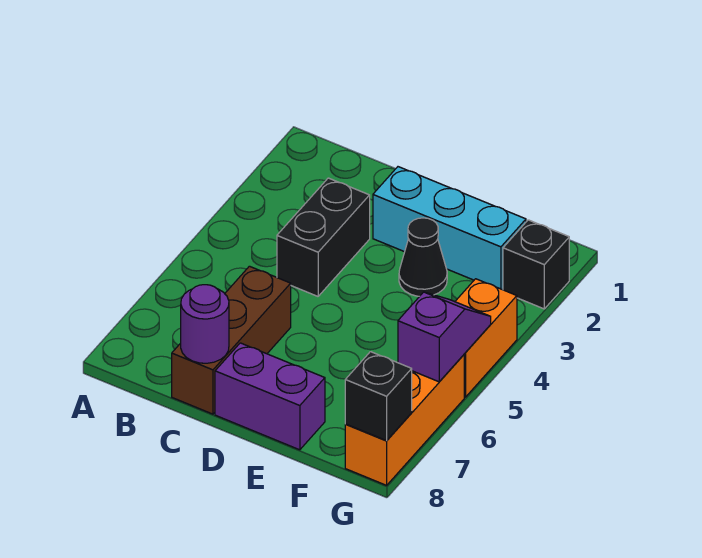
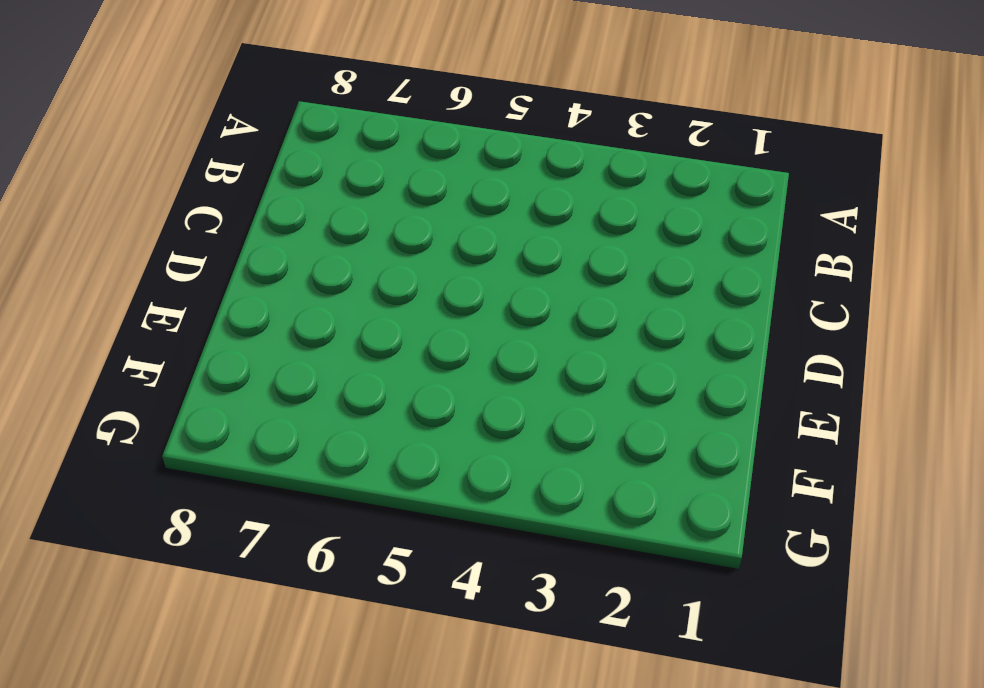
none -> black 1x2 brick [277,178,370,296]
none -> brown 1x3 brick [172,266,291,414]

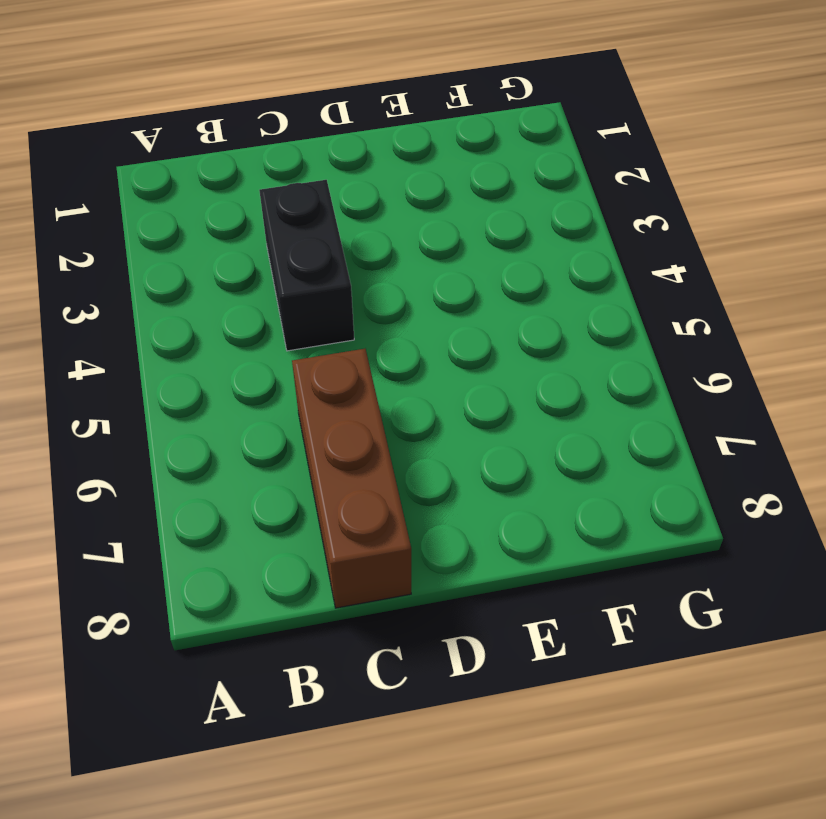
none -> cyan 1x3 brick [373,167,526,290]
none -> purple 1x2 brick [215,343,325,450]

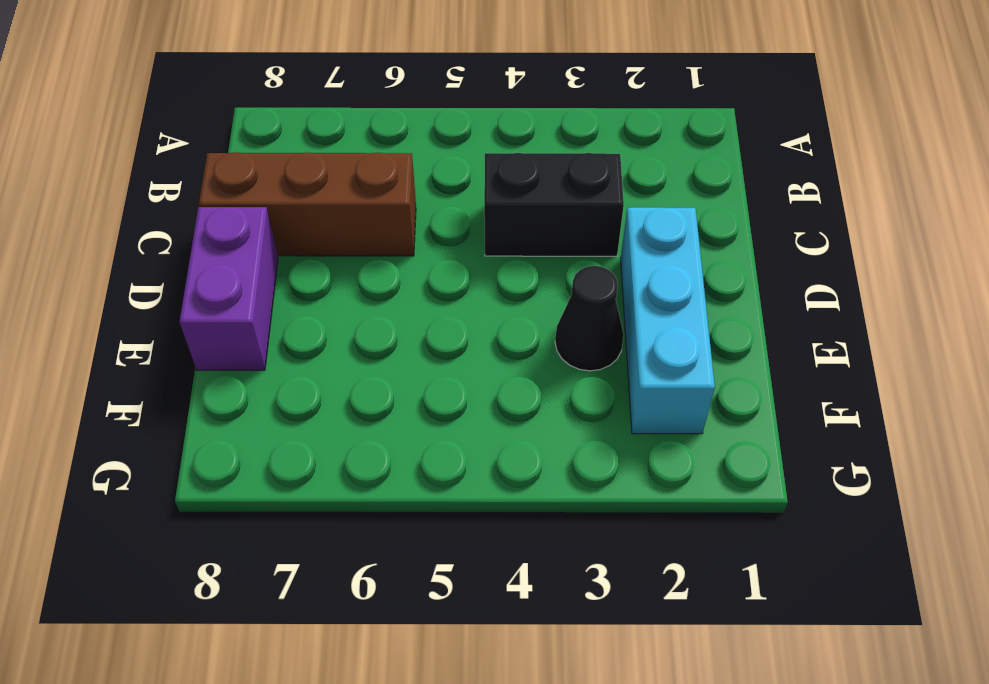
none -> black 1x1 brick [503,220,569,309]
none -> orange 1x2 brick [455,279,517,397]

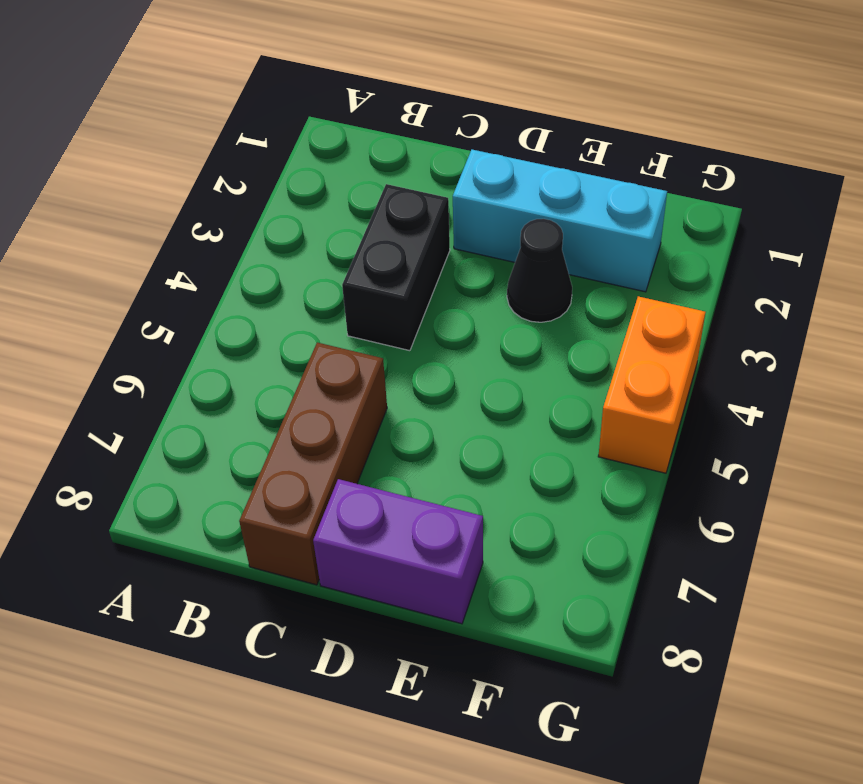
none -> black 1x1 brick [503,220,569,309]
none -> orange 1x3 brick [345,355,464,485]

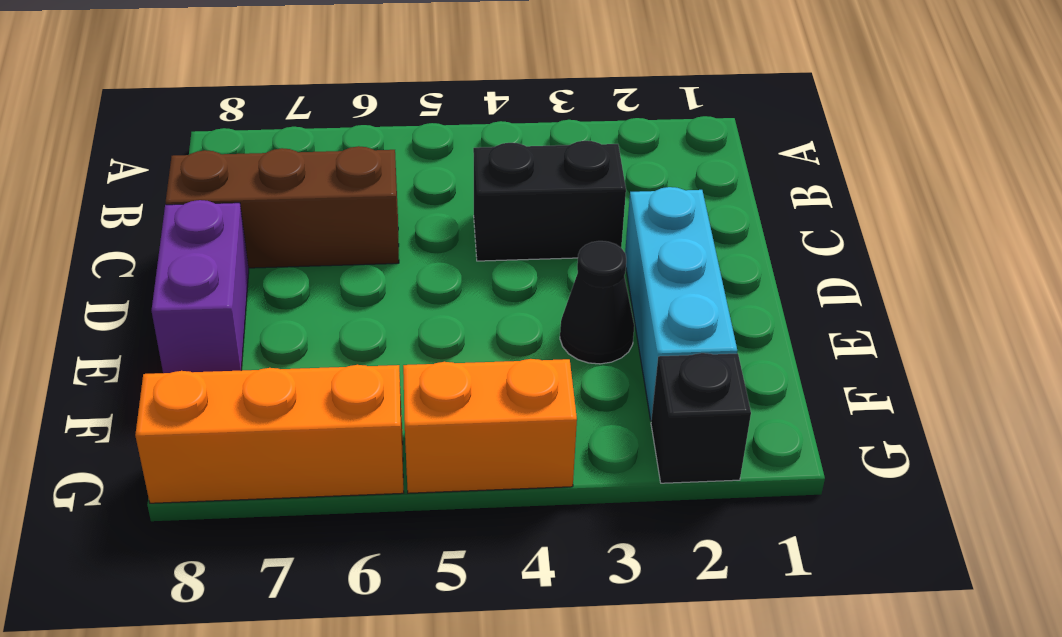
none -> purple 1x1 round brick [181,285,229,363]
none -> purple 1x2 slope [398,292,491,382]

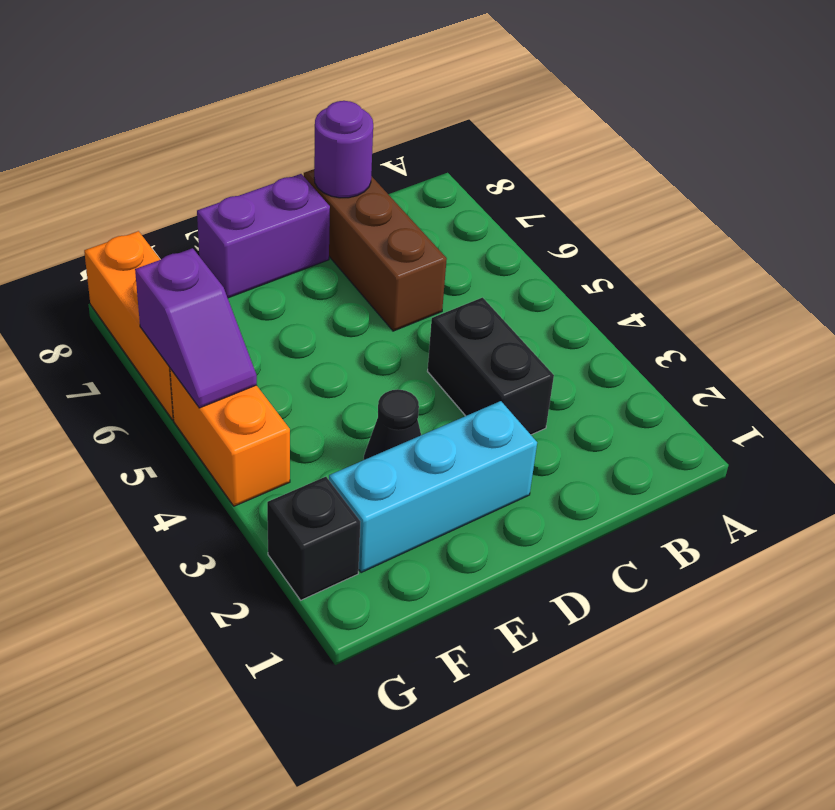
none -> black 1x1 brick [345,352,412,441]

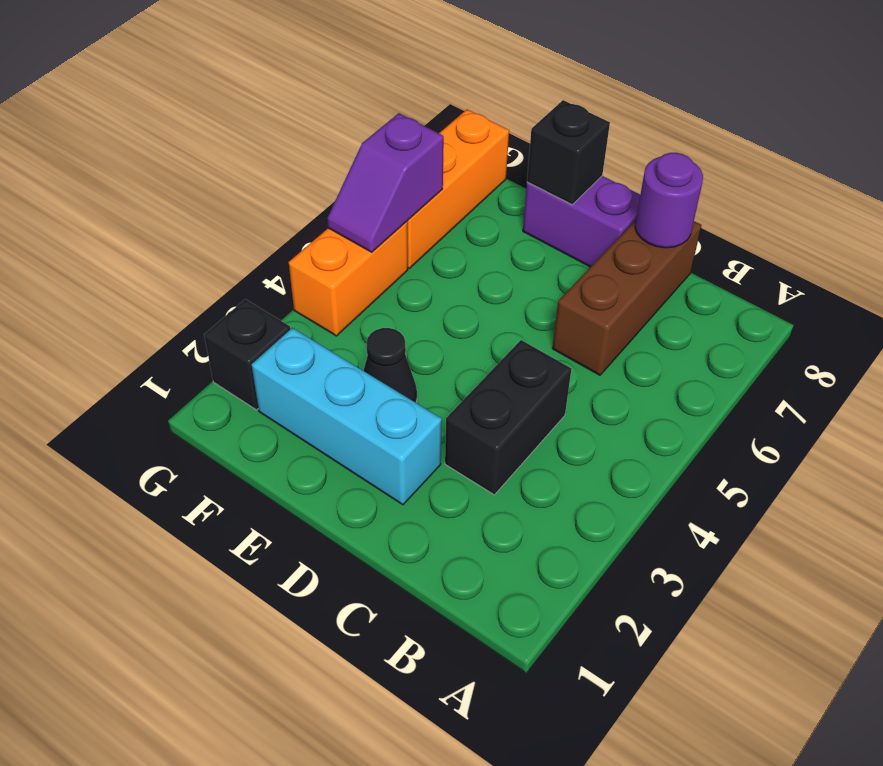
black 1x1 brick [527,100,610,205] -> black 1x1 brick moved to [345,352,412,441]

